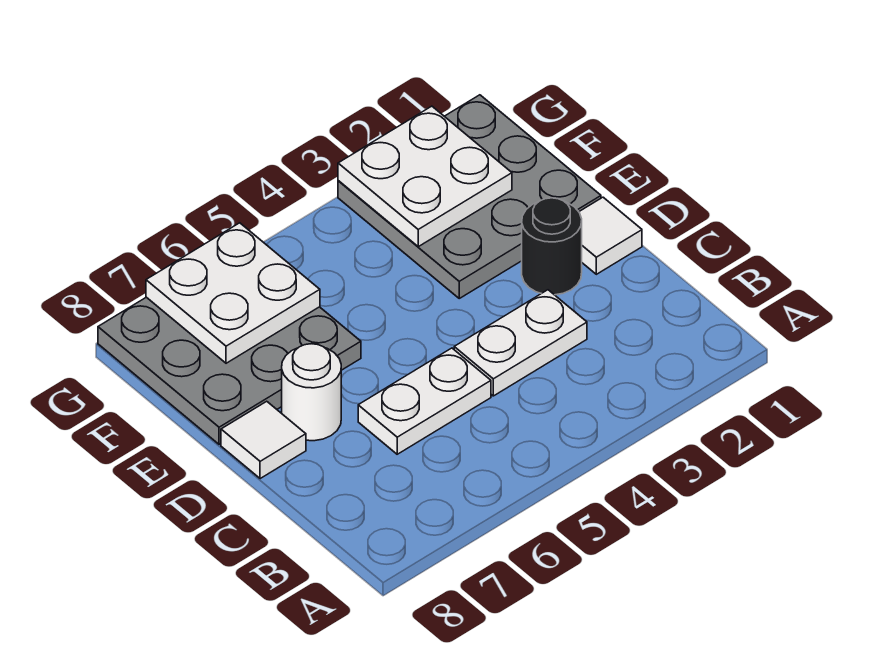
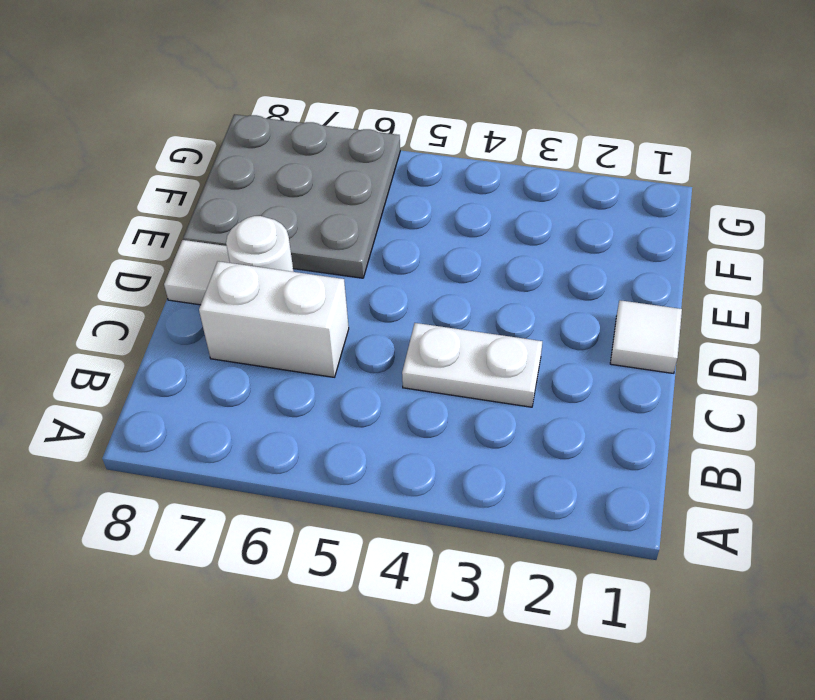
white 1x2 brick [199,261,349,377] -> white 1x2 plate [358,348,491,454]
none -> black 1x1 round brick [522,198,582,295]
none -> grey 3x3 plate [338,95,601,298]

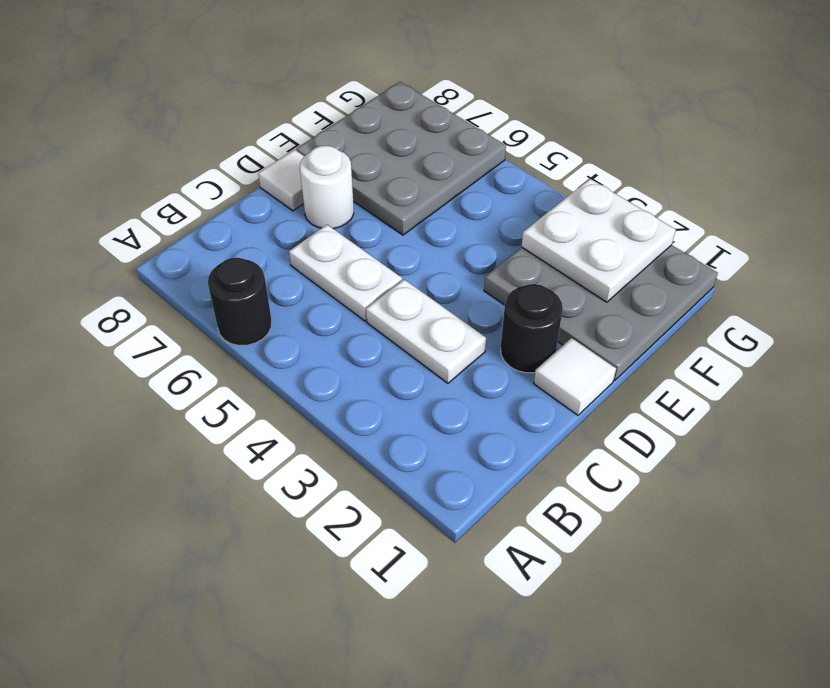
black 1x1 round brick [208,258,272,345] -> none
none -> white 2x2 plate [146,223,320,363]

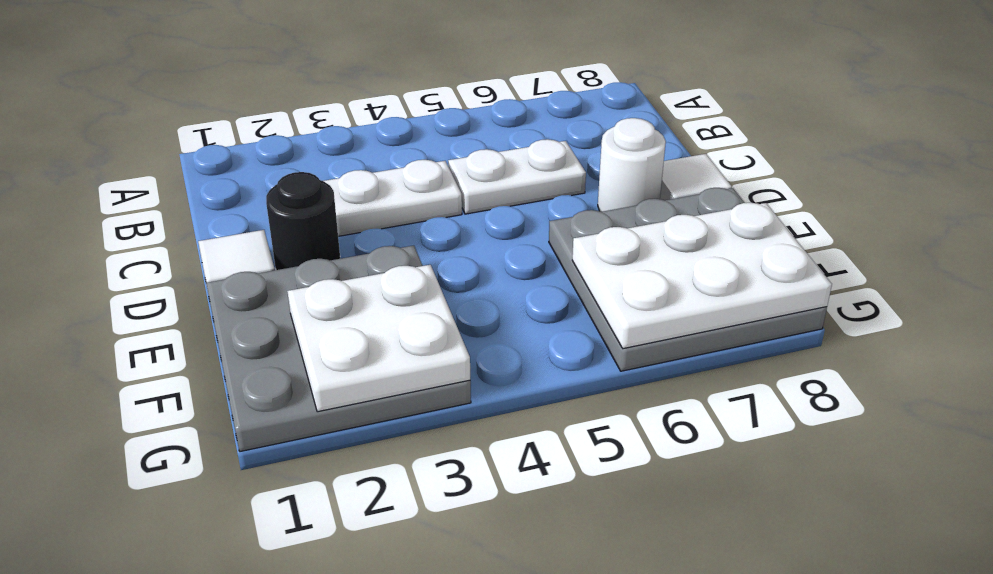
white 2x3 plate [572,203,832,349] -> white 2x2 plate [146,223,320,363]

